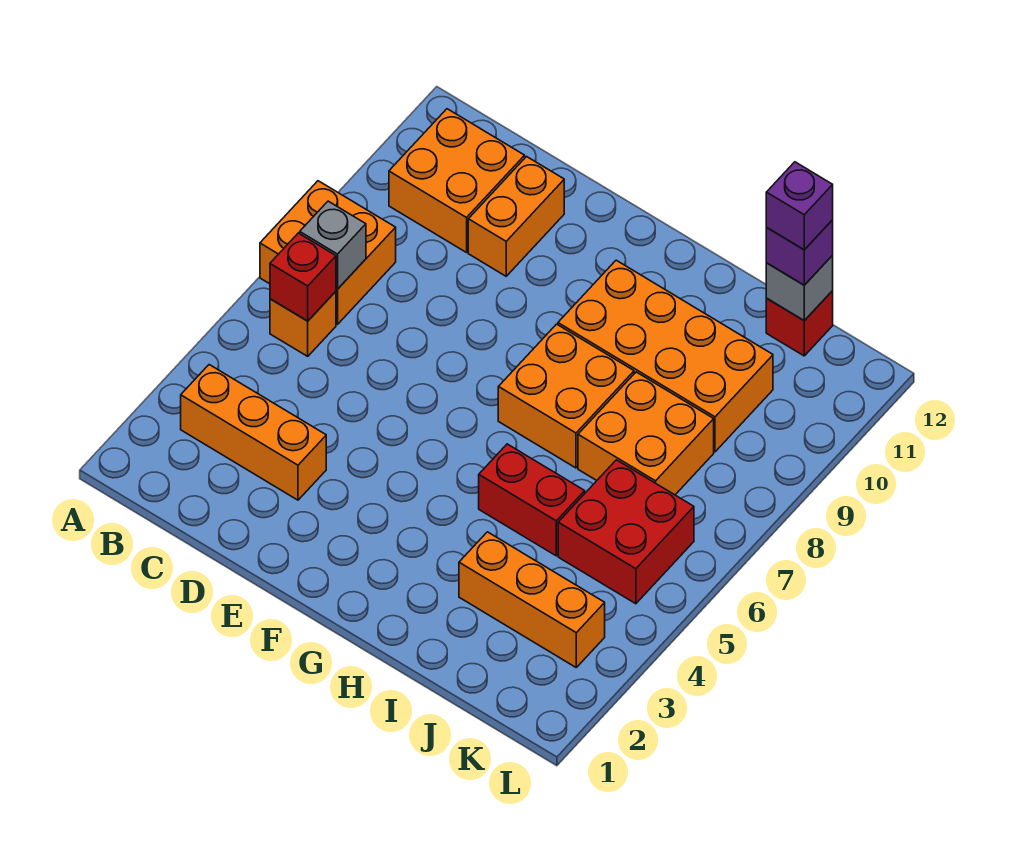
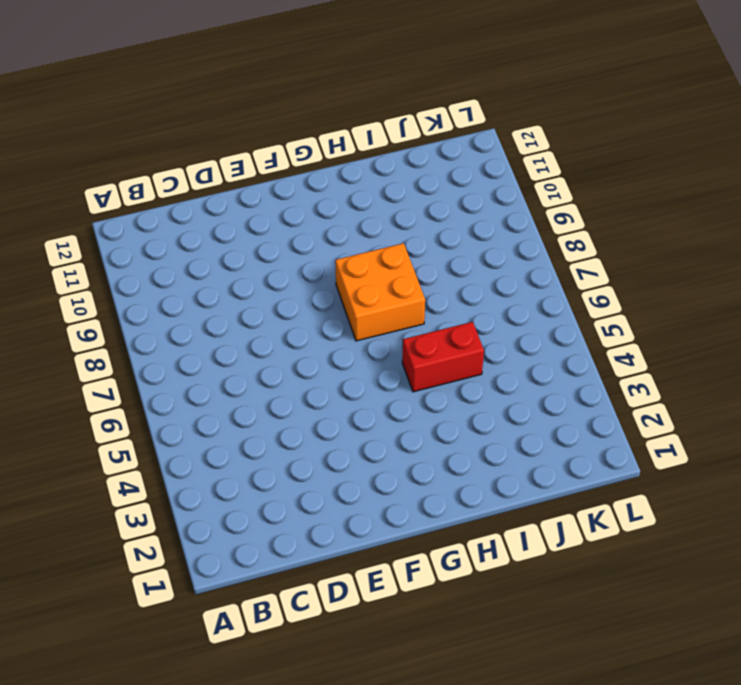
none -> orange 2x2 brick [260,181,396,324]
none -> orange 1x3 brick [181,365,326,500]
none -> orange 1x1 brick [270,291,336,356]

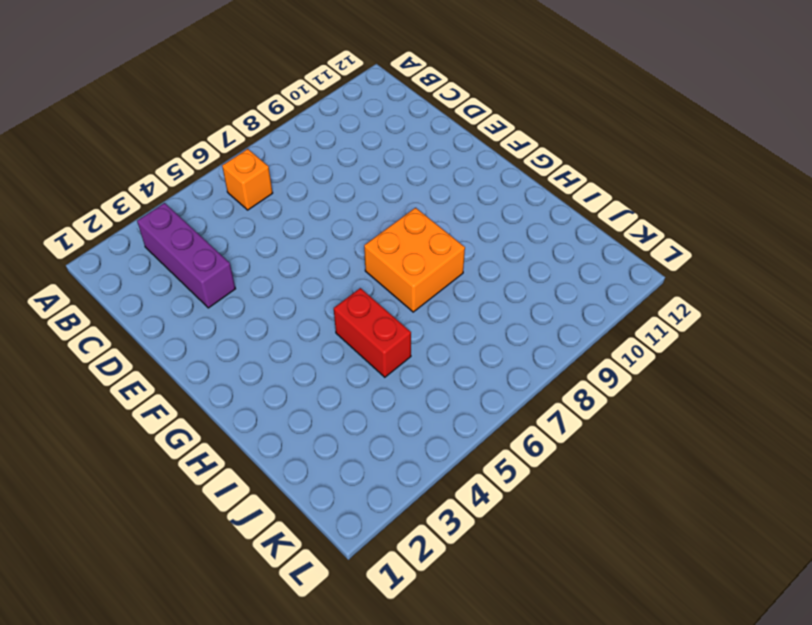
purple 1x3 brick [137,203,235,308] -> orange 1x3 brick [181,365,326,500]
none -> orange 2x2 brick [260,181,396,324]
none -> orange 2x2 brick [389,109,525,252]
none -> orange 1x2 brick [468,157,564,276]

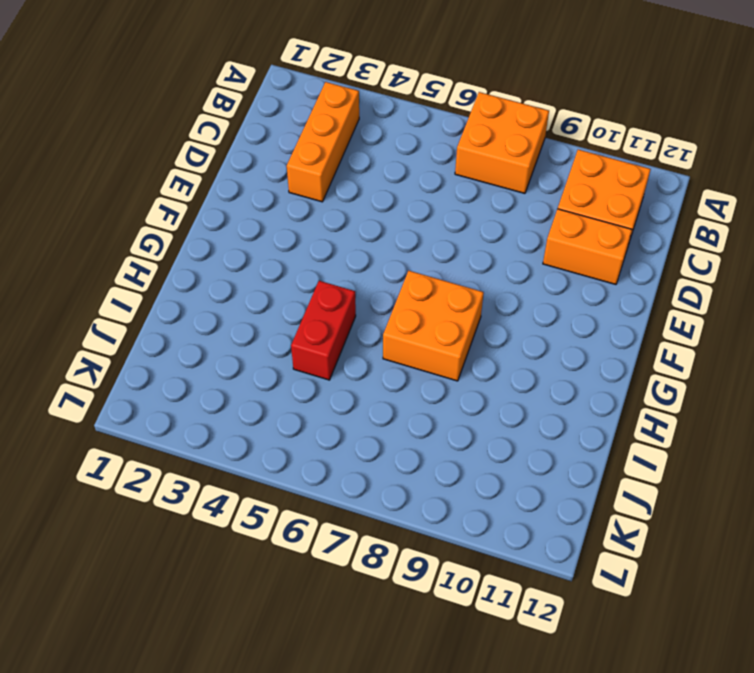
none -> orange 1x1 brick [270,291,336,356]
none -> orange 2x4 brick [558,260,773,452]
none -> orange 1x3 brick [459,532,605,667]

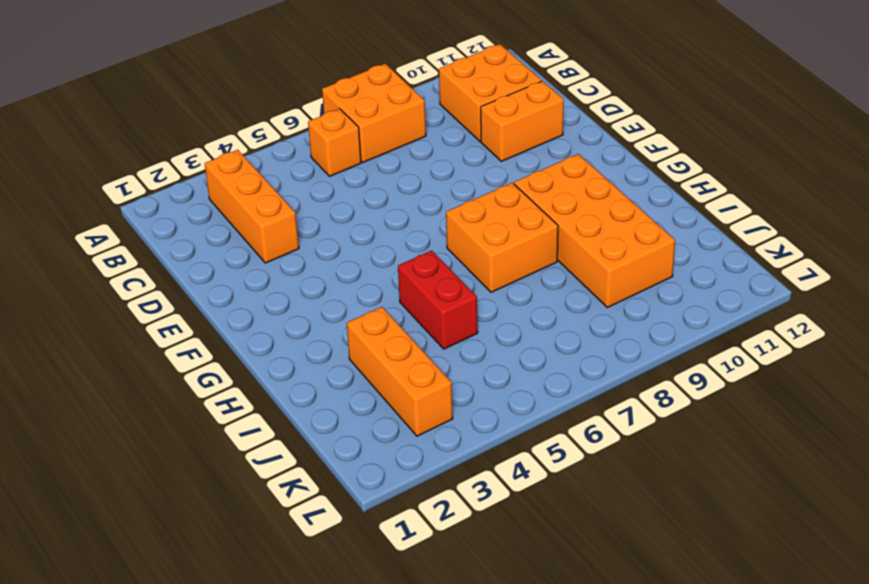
none -> orange 2x2 brick [578,372,714,495]
none -> red 2x2 brick [558,460,694,604]
none -> red 1x1 brick [766,291,833,356]

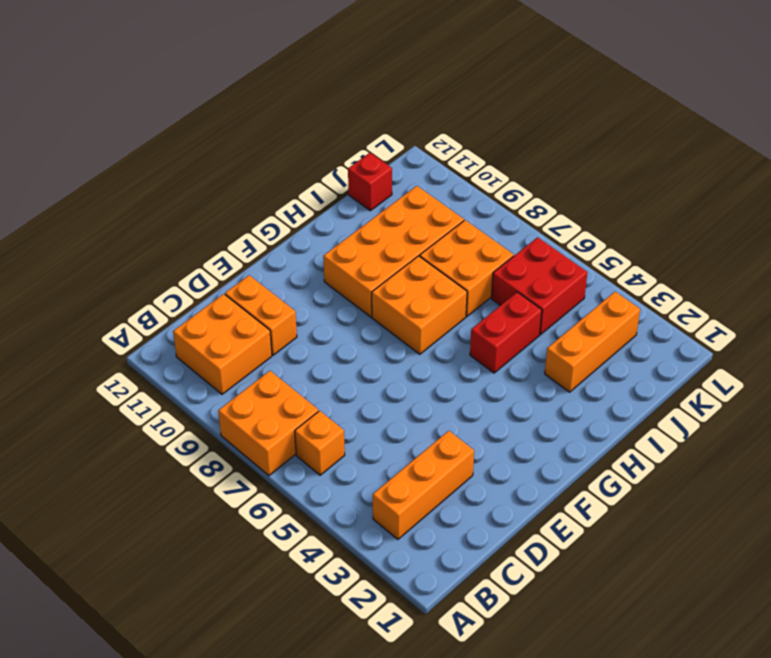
none -> red 1x1 brick [270,233,336,321]
none -> grey 1x1 brick [300,201,366,289]
none -> grey 1x1 brick [766,256,833,321]

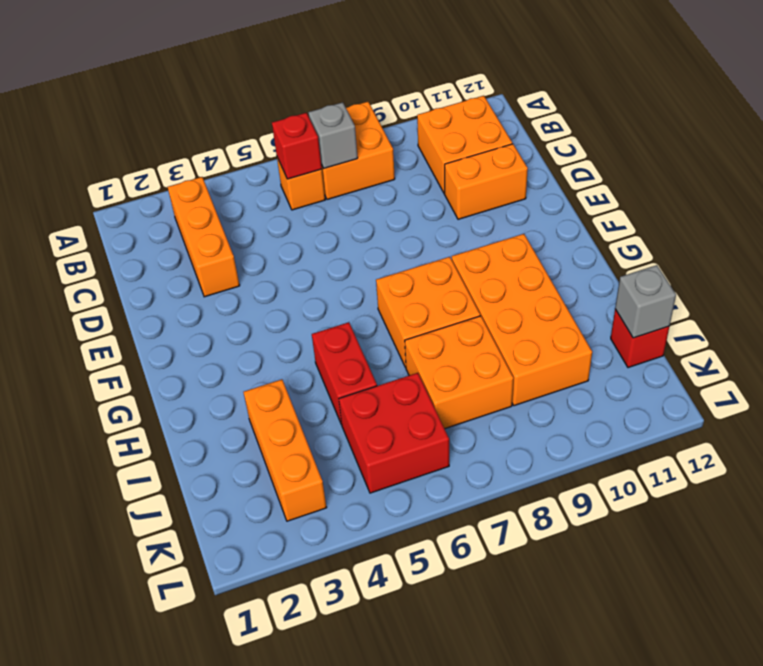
none -> purple 1x1 brick [766,220,833,285]
none -> purple 1x1 brick [766,162,833,250]

